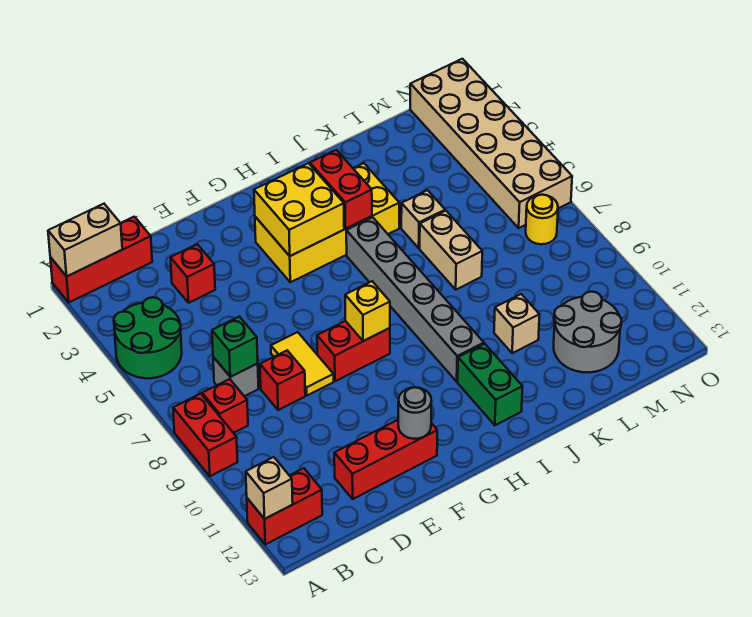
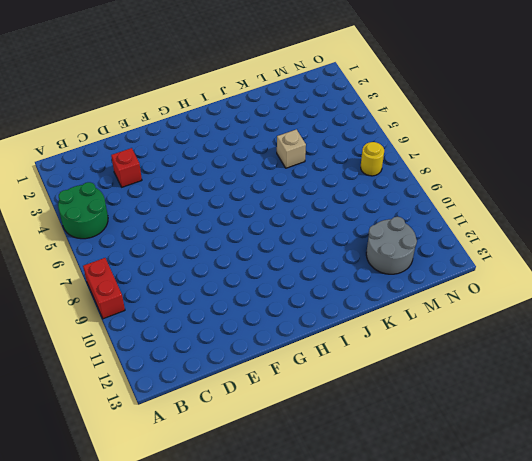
none -> red 1x3 brick [50,217,152,302]
none -> red 1x2 brick [247,468,322,544]
none -> red 1x1 brick [202,379,248,433]

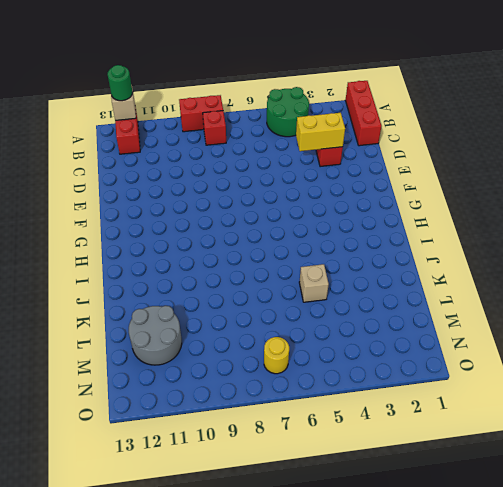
green 1x1 round brick [107,65,133,101] -> none
yellow 1x2 brick [296,113,345,151] -> none
none -> grey 1x1 brick [213,357,259,396]
none -> red 1x1 brick [260,351,305,410]
none -> red 1x3 brick [334,420,437,499]

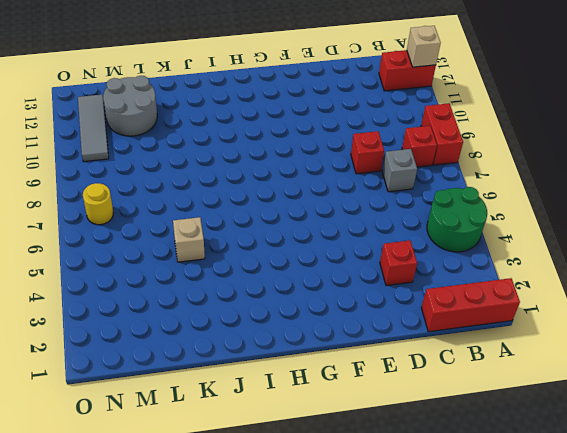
grey 1x3 tile [78,95,109,162] -> none
none -> red 1x3 brick [334,420,437,499]
none -> yellow 1x2 tile [271,332,334,395]
none -> red 1x2 brick [317,321,390,381]

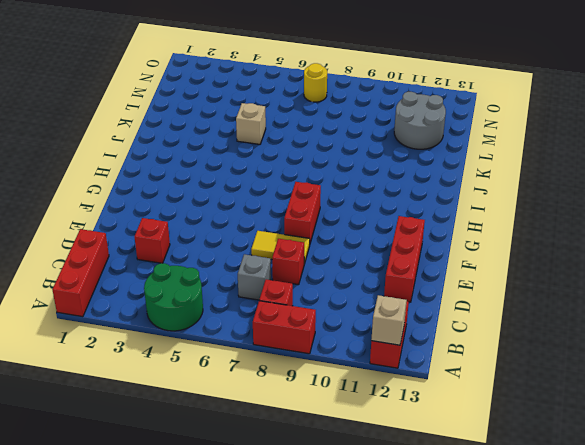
none -> yellow 2x4 brick [255,163,399,282]
none -> grey 1x6 brick [346,217,484,382]
none -> green 1x2 brick [458,344,522,425]

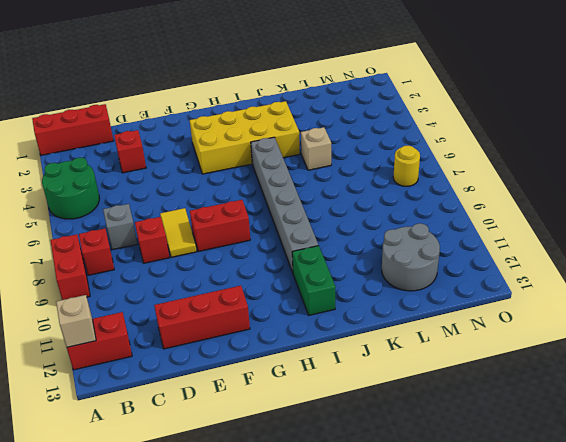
none -> tan 1x2 brick [420,211,482,290]
none -> tan 1x1 brick [494,294,540,353]
none -> tan 2x6 brick [410,59,572,228]

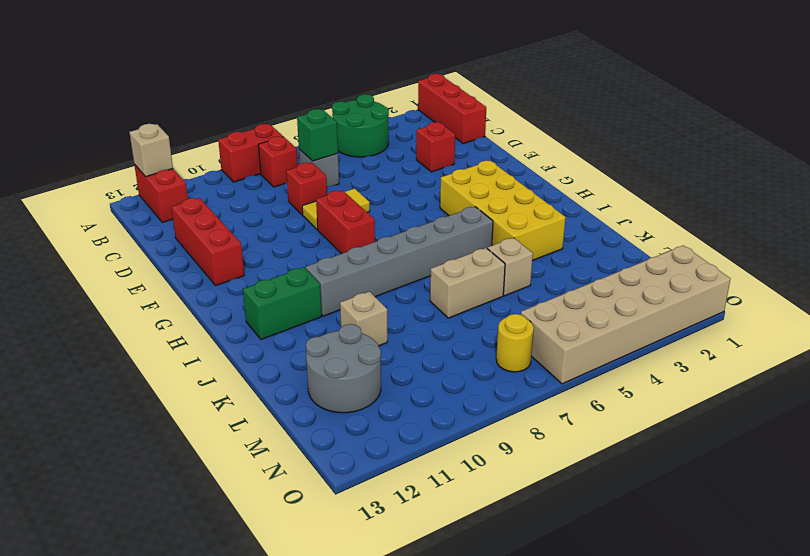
none -> tan 1x2 brick [48,204,122,276]
none -> grey 1x1 round brick [398,387,431,439]
none -> yellow 2x2 brick [254,163,344,256]

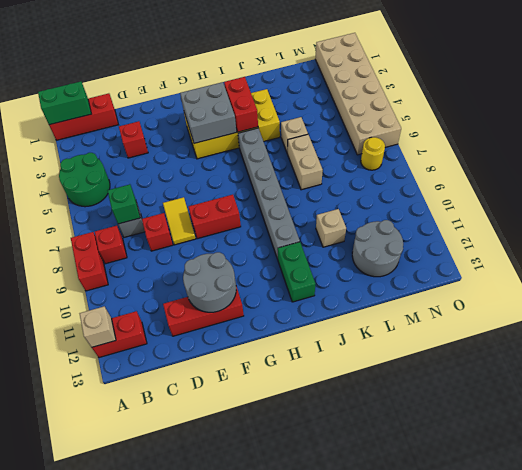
green 1x2 brick [38,81,91,125] -> tan 1x2 brick [48,204,122,276]
grey 2x2 round brick [183,252,236,312] -> grey 1x1 round brick [398,387,431,439]
grey 2x2 brick [180,82,237,143] -> yellow 2x2 brick [254,163,344,256]
none -> yellow 1x1 brick [345,281,390,341]

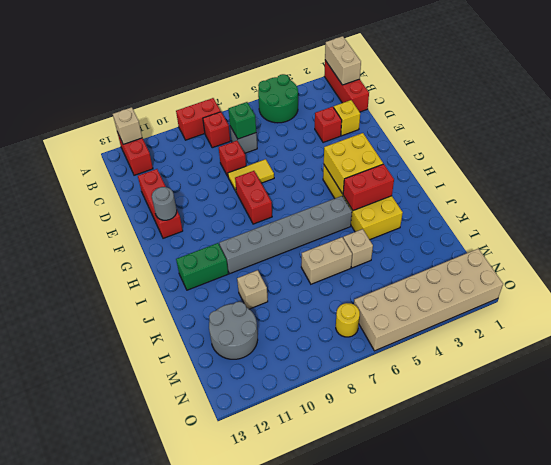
yellow 1x1 brick [334,100,360,136] -> yellow 1x1 brick moved to [345,281,390,341]

